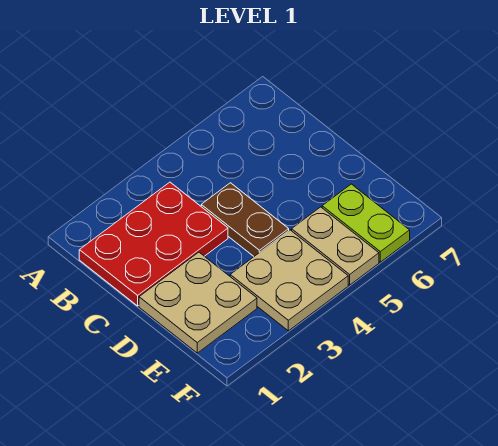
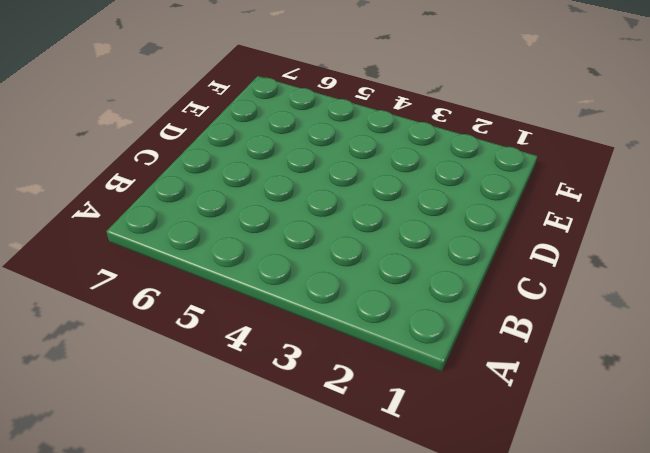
none -> red 2x3 plate [79,182,228,306]
none -> brown 1x2 plate [201,183,289,256]

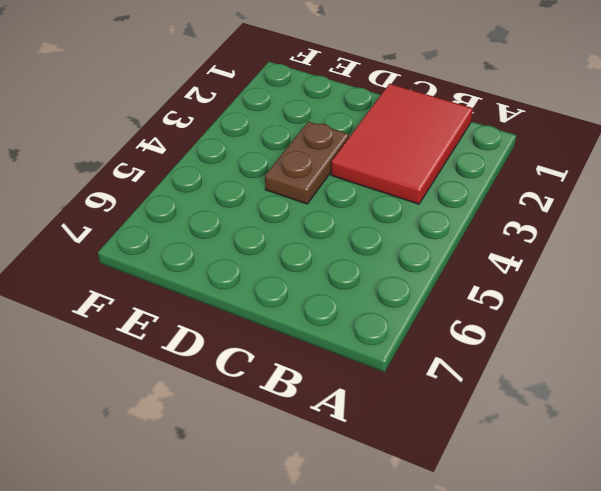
red 2x3 tile [331,84,473,204] -> red 2x3 plate [79,182,228,306]
brown 1x2 plate [265,122,349,204] -> brown 1x2 plate turned to [201,183,289,256]
none -> tan 2x2 plate [139,252,257,353]
none -> tan 2x2 plate [230,230,348,331]

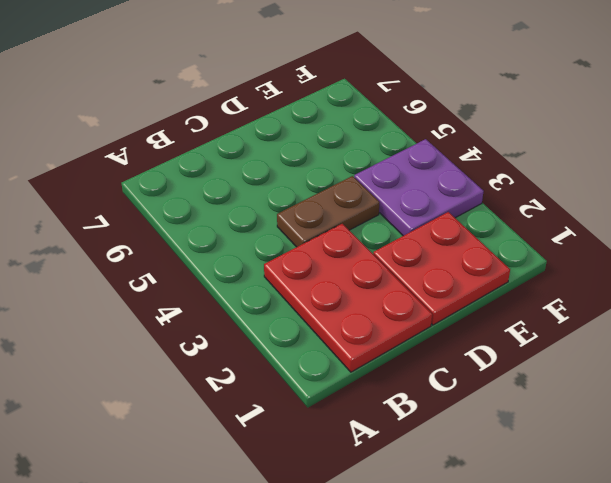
red 2x2 plate [373,212,510,325] -> tan 2x2 plate [139,252,257,353]
purple 2x2 plate [354,139,484,236] -> tan 2x2 plate [230,230,348,331]
none -> tan 1x2 plate [292,207,379,285]
none -> lime 1x2 plate [322,184,410,262]

